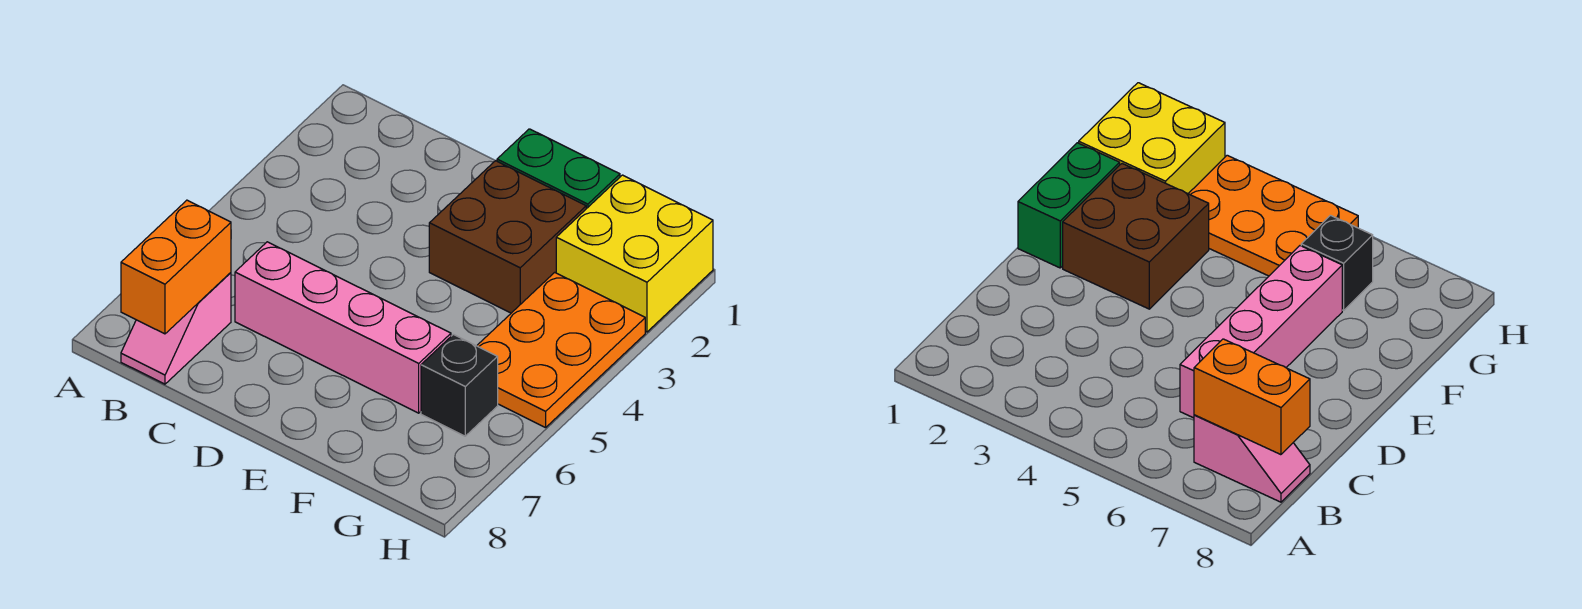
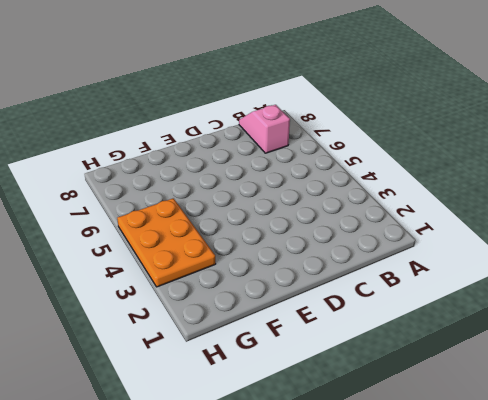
none -> pink 1x4 brick [235,242,451,413]
none -> green 1x2 brick [497,129,620,209]

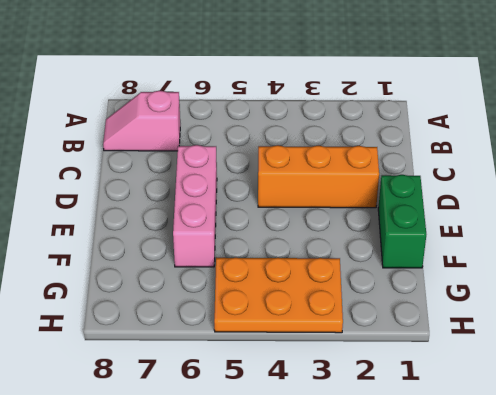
orange 1x3 brick [258,145,379,208] -> none
pink 1x3 brick [173,145,217,267] -> pink 1x4 brick [235,242,451,413]
none -> brown 2x2 brick [429,161,586,313]
none -> yellow 2x2 brick [556,175,713,332]

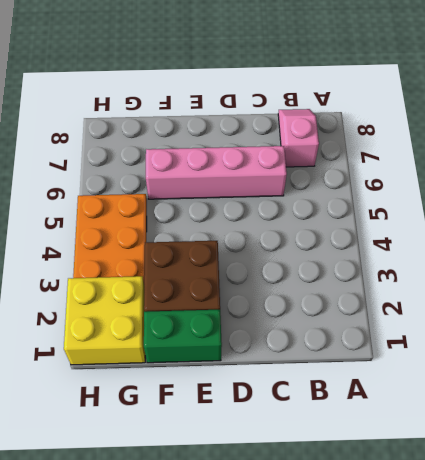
none -> black 1x1 brick [421,334,498,436]
none -> orange 1x2 brick [121,200,231,334]

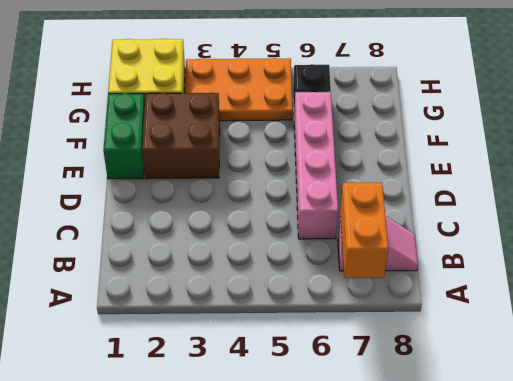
orange 1x2 brick [340,183,388,278] -> orange 1x2 brick turned to [121,200,231,334]

